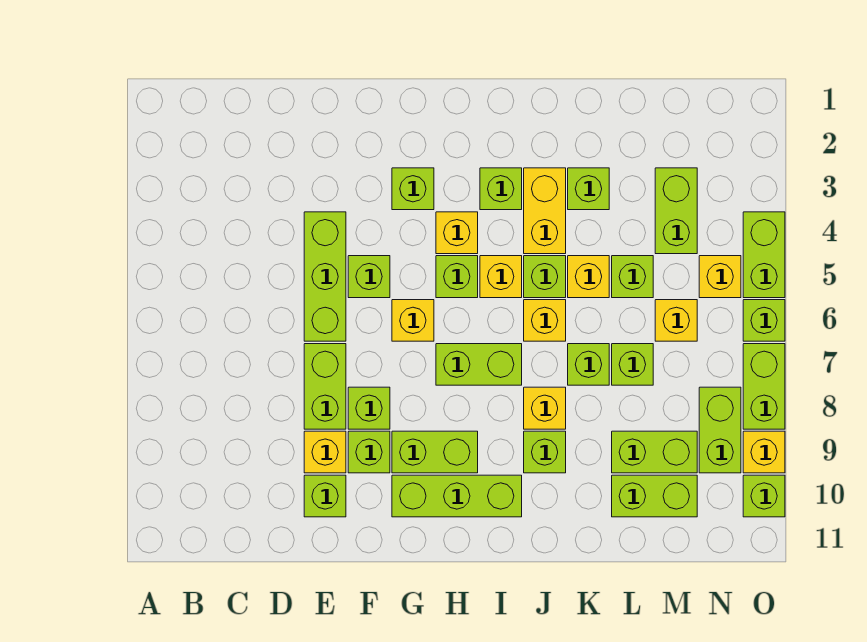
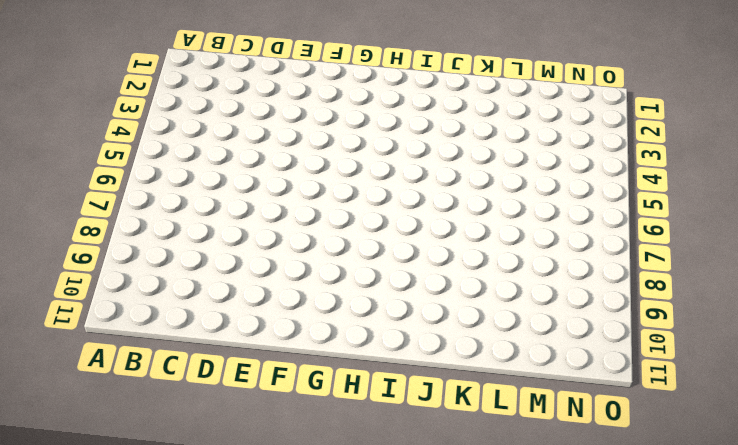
none -> lime 1x3 brick [304,212,346,341]
none -> lime 1x2 brick [304,344,346,429]
none -> yellow 1x1 brick [304,431,346,473]
none -> lime 1x1 brick [304,475,346,517]

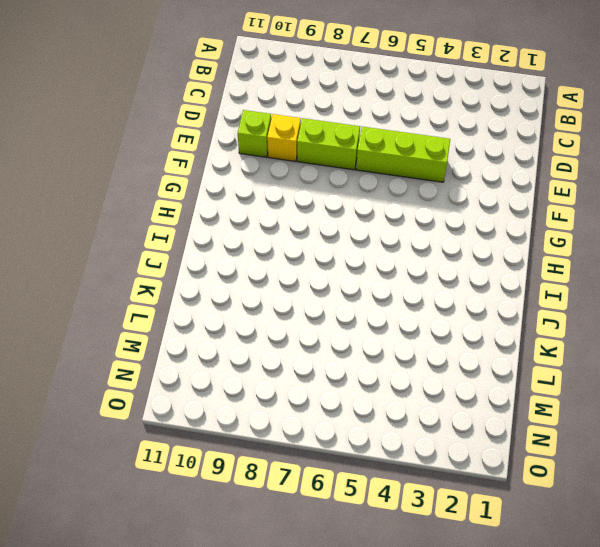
none -> lime 1x1 brick [348,256,390,298]
none -> lime 1x1 brick [348,387,390,429]
none -> lime 1x1 brick [348,431,390,473]
none -> lime 1x1 brick [392,168,434,210]

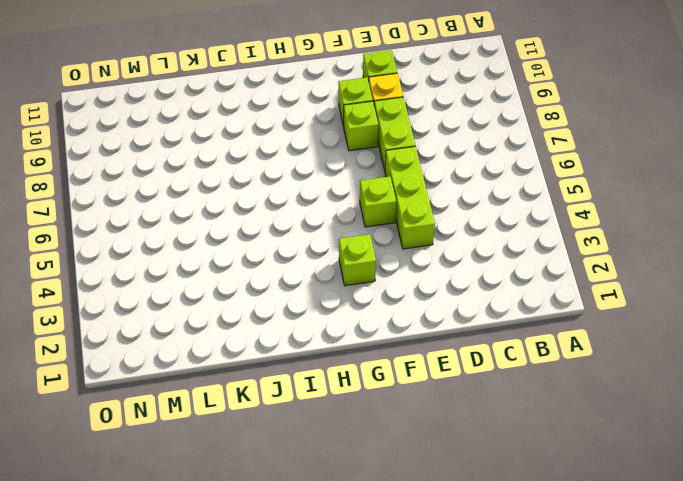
none -> yellow 1x1 brick [392,300,434,341]
none -> lime 1x2 brick [392,431,478,473]
none -> lime 1x3 brick [392,475,522,517]
none -> yellow 1x1 brick [436,212,478,254]

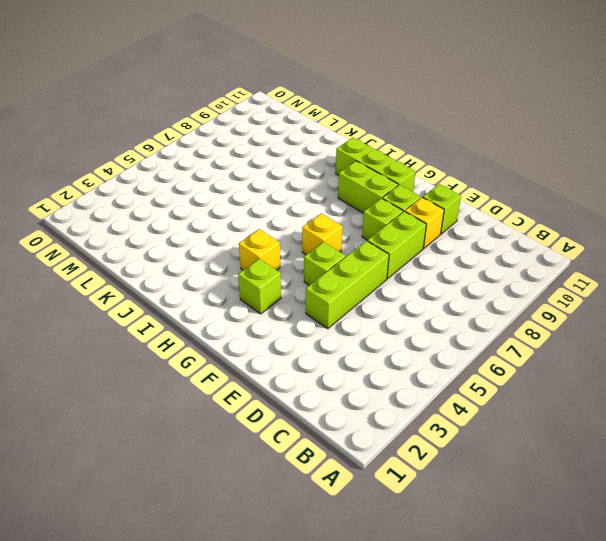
none -> lime 1x1 brick [436,256,478,298]
none -> lime 1x2 brick [436,344,522,385]
none -> lime 1x1 brick [480,168,522,210]
none -> yellow 1x1 brick [480,256,522,298]

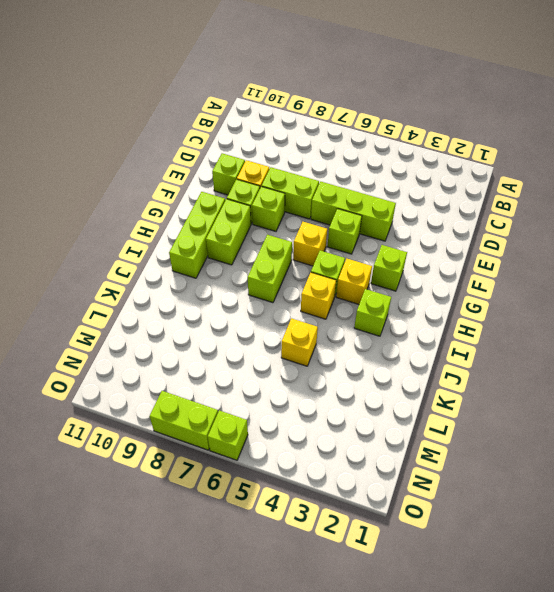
none -> yellow 1x2 brick [524,168,566,254]
none -> lime 1x1 brick [524,256,566,298]
none -> yellow 1x1 brick [524,300,566,341]
none -> yellow 1x1 brick [524,387,566,429]

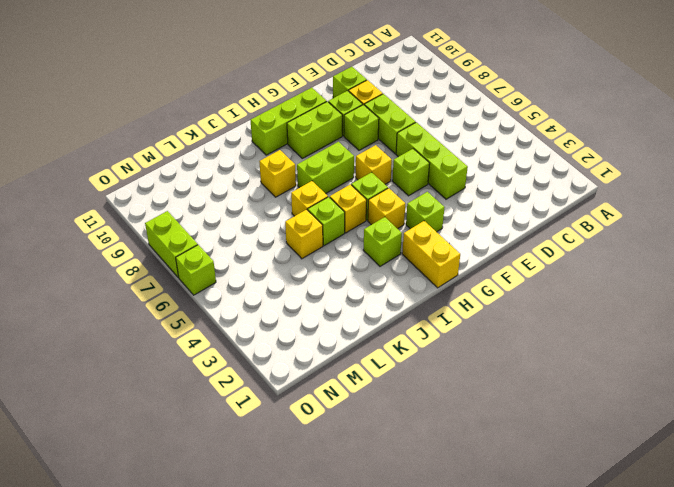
yellow 1x2 brick [402,221,460,288] -> yellow 1x2 brick moved to [524,168,566,254]
none -> lime 1x1 brick [524,431,566,473]
none -> lime 1x1 brick [568,168,609,210]
none -> lime 1x1 brick [568,344,609,385]
none -> lime 1x1 brick [612,256,653,298]

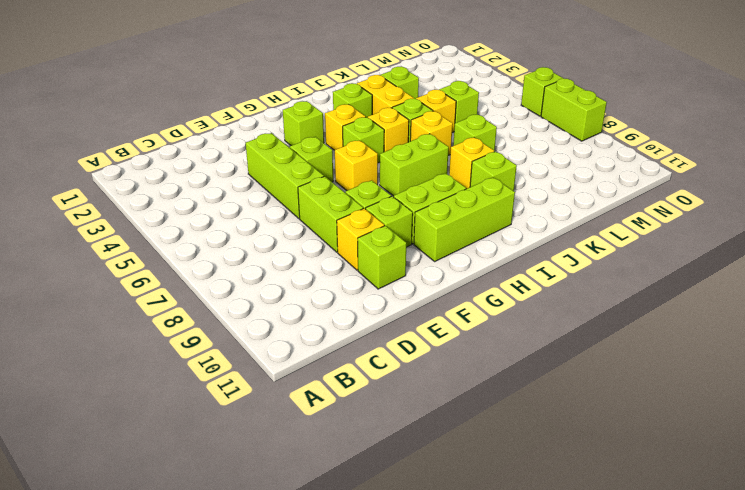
none -> lime 1x1 brick [612,344,653,385]
none -> lime 1x2 brick [612,431,697,473]
none -> lime 1x2 brick [612,475,697,517]
none -> lime 1x2 brick [655,168,697,254]

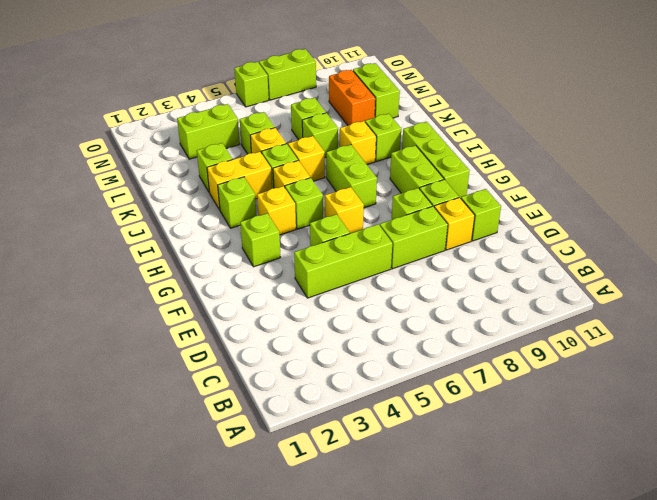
orange 1x2 brick [329,70,375,125] -> lime 1x2 brick [612,431,697,473]
none -> yellow 1x1 brick [655,300,697,341]
none -> yellow 1x1 brick [699,256,741,298]
none -> lime 1x2 brick [699,387,741,473]
none -> lime 1x2 brick [743,212,785,298]

